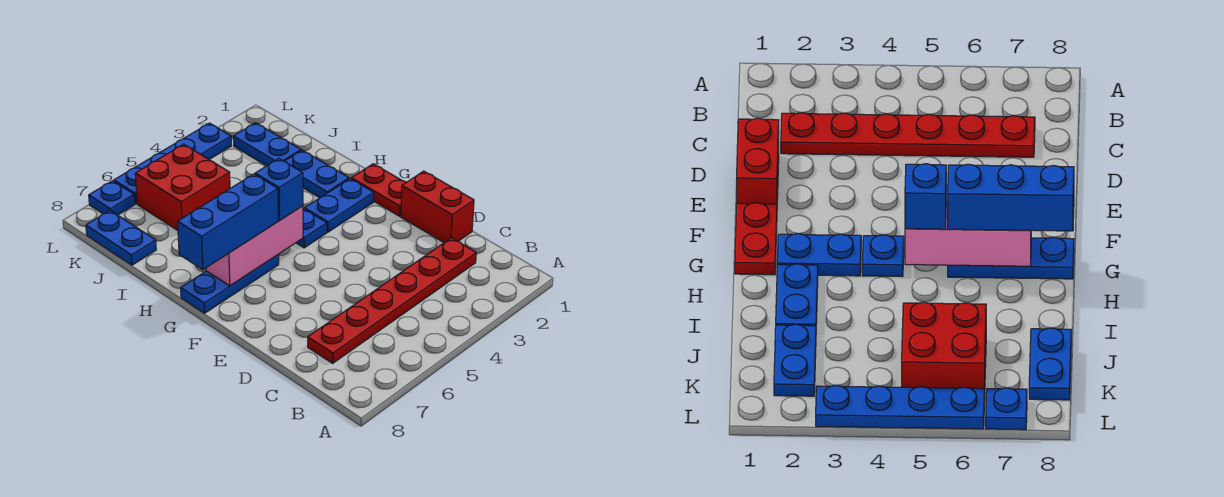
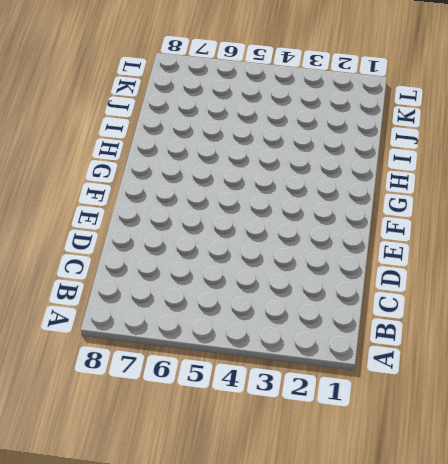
none -> red 1x6 plate [308,238,476,363]
none -> red 1x2 brick [401,171,474,242]
none -> red 1x2 plate [351,164,406,216]

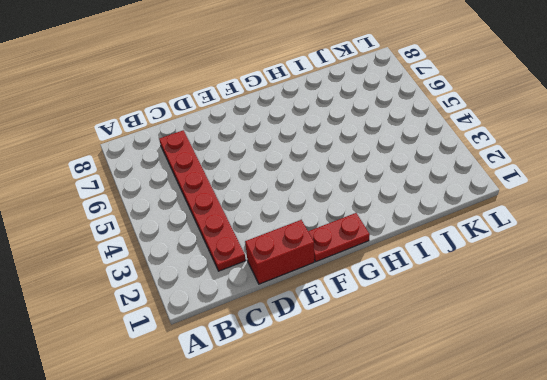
none -> blue 1x2 plate [305,178,374,232]
none -> blue 1x1 plate [296,209,327,248]
none -> blue 1x3 plate [181,255,279,313]

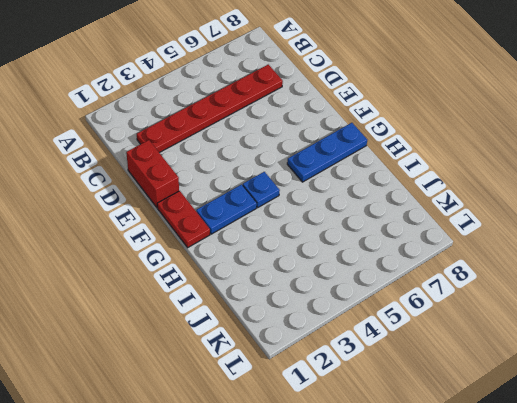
none -> blue 1x2 plate [284,150,349,198]
none -> blue 1x2 plate [233,123,301,166]
none -> red 2x2 brick [135,144,230,230]

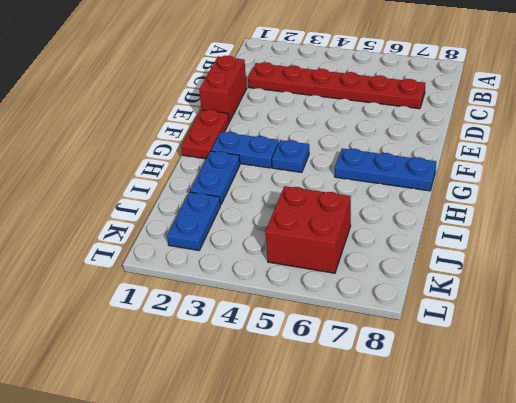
none -> blue 1x2 plate [86,210,156,265]
none -> blue 1x4 plate [114,123,231,204]
none -> blue 1x1 plate [89,181,135,215]

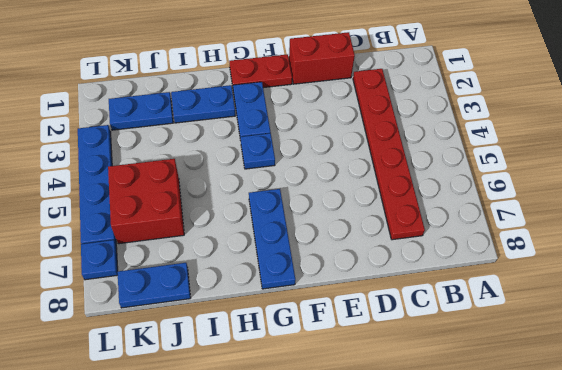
none -> pink 1x3 brick [206,206,303,286]
none -> blue 1x1 brick [255,159,303,221]
none -> blue 1x3 brick [178,174,278,270]

